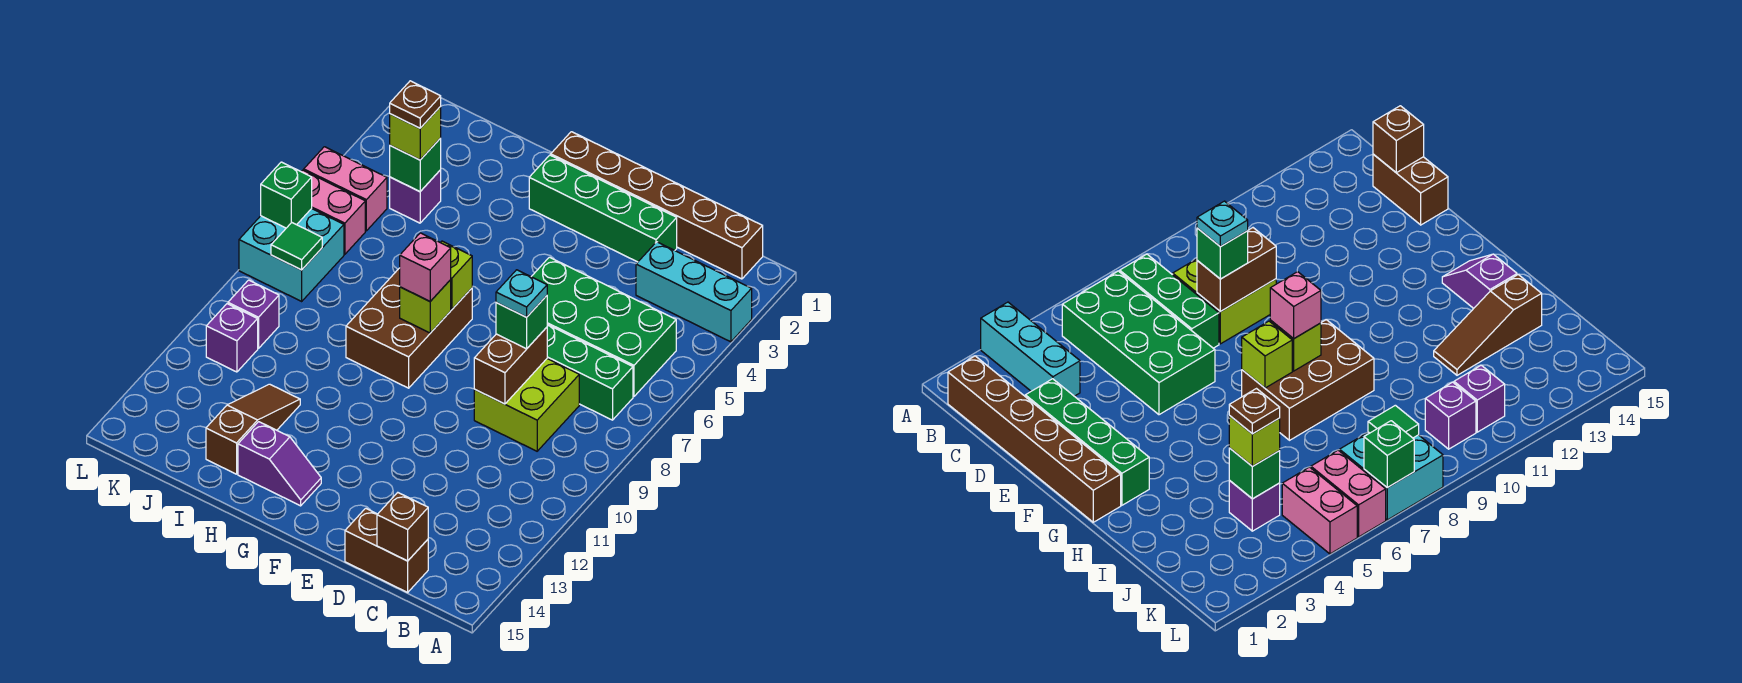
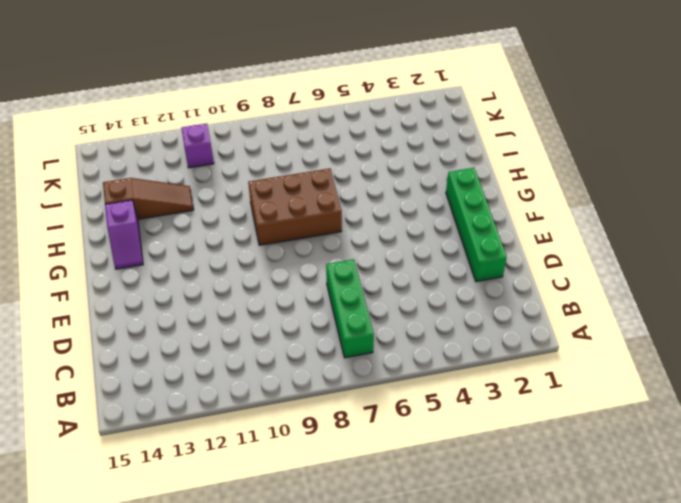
none -> cyan 1x3 brick [636,242,752,342]
none -> brown 1x6 brick [551,132,763,279]
none -> green 2x4 brick [531,257,676,397]

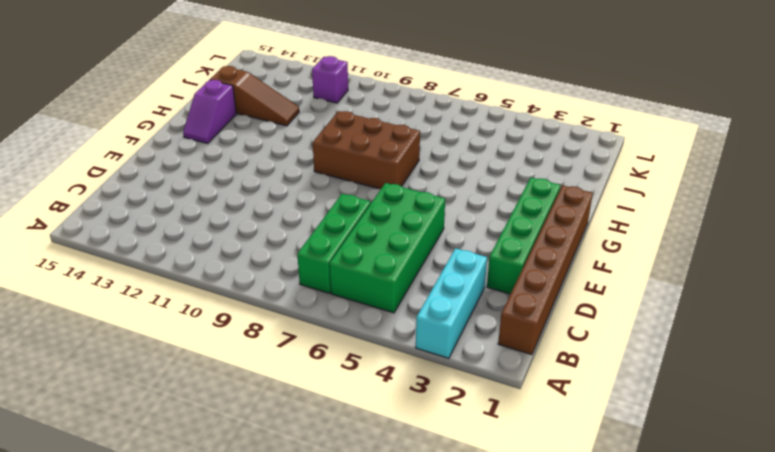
none -> lime 2x2 brick [474,359,579,451]
none -> brown 1x2 brick [345,508,428,592]
none -> purple 1x1 brick [390,170,441,223]

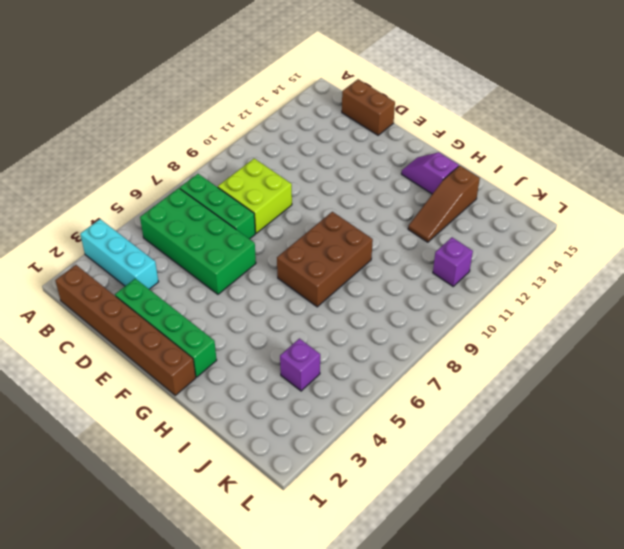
none -> pink 1x2 brick [304,147,387,231]
none -> pink 1x2 brick [301,170,365,254]
none -> cyan 2x2 brick [239,209,344,301]

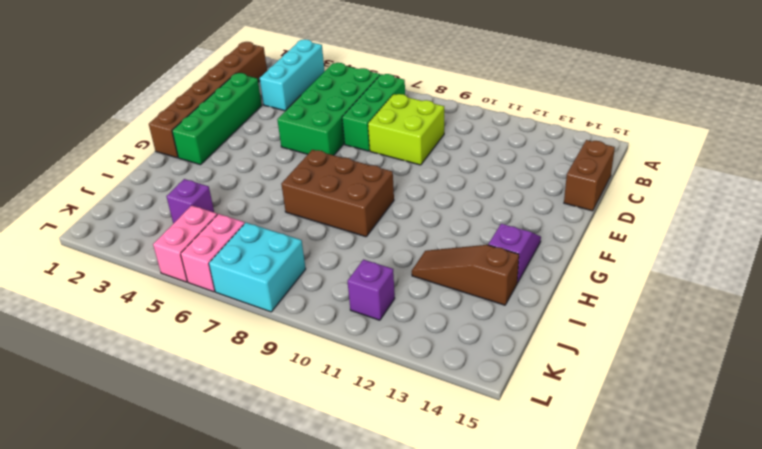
none -> purple 1x1 brick [228,280,279,349]
none -> brown 1x1 brick [377,493,428,561]
none -> brown 1x2 brick [474,327,547,404]

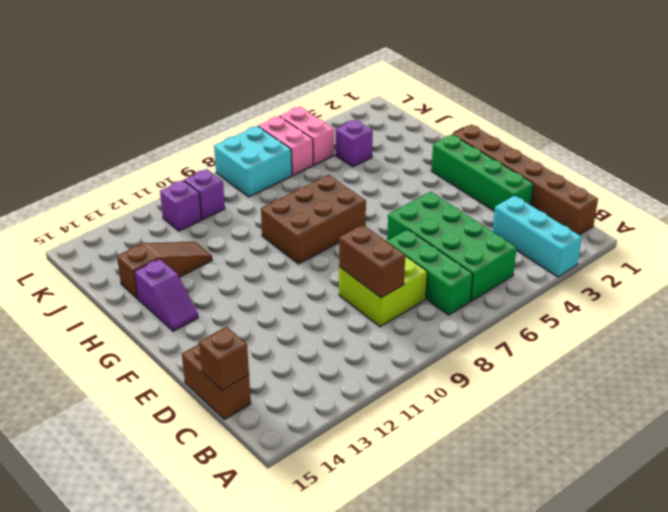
brown 1x2 brick [339,225,405,298] -> brown 1x2 brick turned to [474,327,547,404]
none -> lime 1x1 brick [440,241,472,310]
none -> lime 1x1 brick [400,280,451,333]
none -> green 1x1 brick [390,138,441,192]

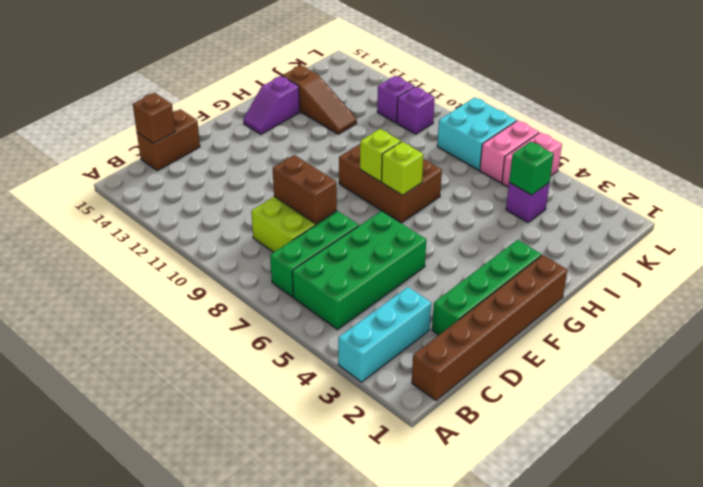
none -> green 1x1 tile [271,223,322,270]
none -> green 1x1 brick [261,162,312,228]
none -> green 1x1 brick [496,296,547,349]

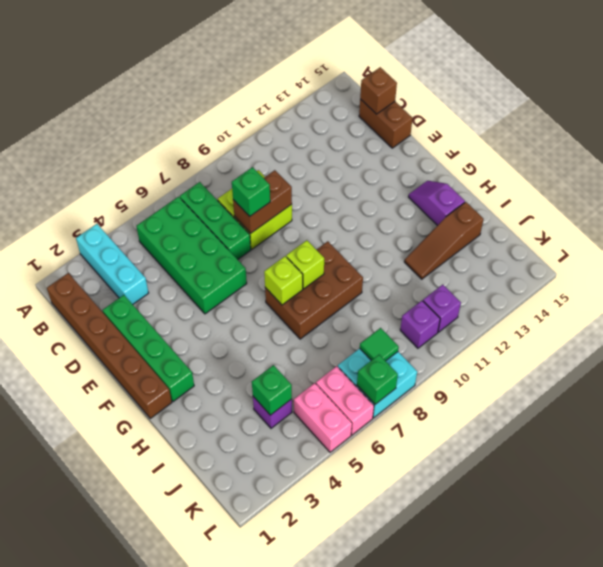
none -> pink 1x1 brick [400,233,451,301]
none -> lime 1x1 brick [390,107,441,160]
none -> cyan 1x1 plate [496,270,547,317]

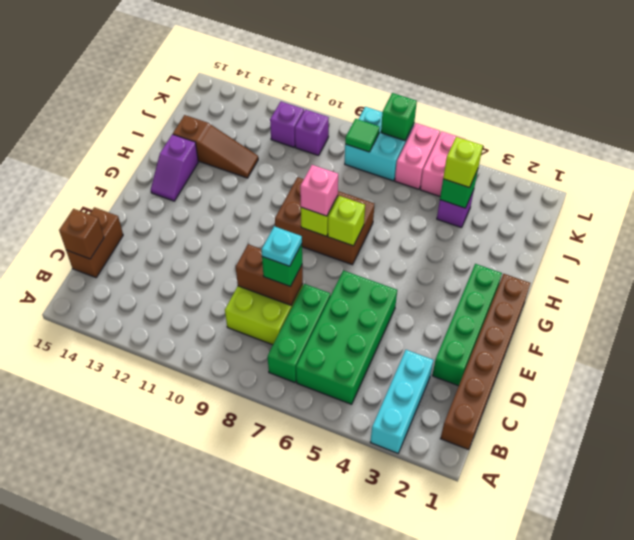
none -> brown 1x1 plate [390,81,441,128]

